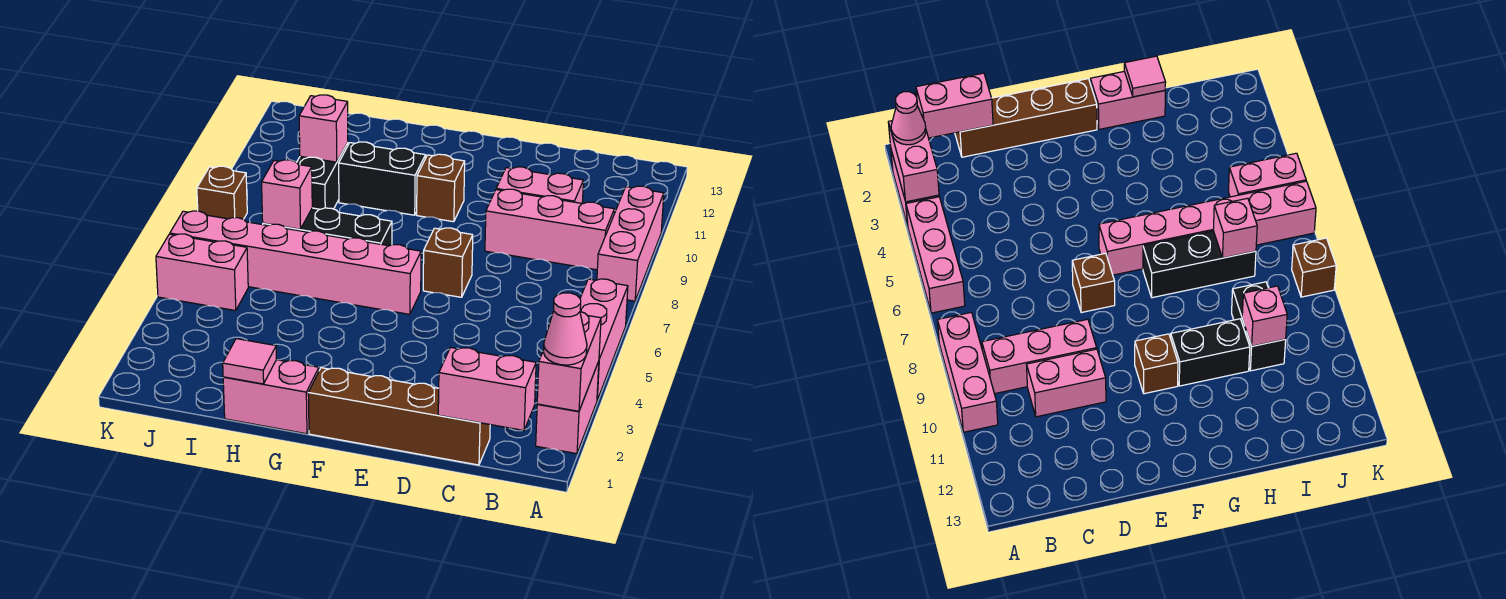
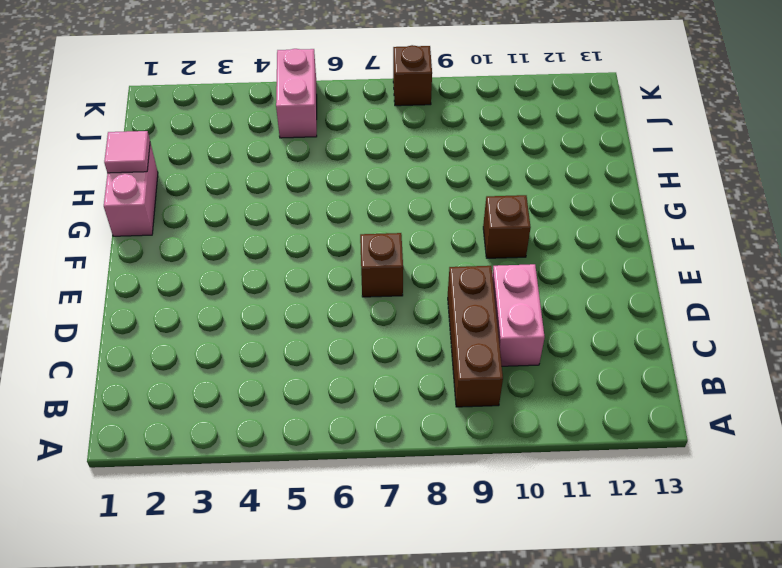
brown 1x3 brick [448,266,503,407] -> pink 1x3 brick [485,189,614,270]
none -> pink 1x2 brick [536,361,599,454]
none -> pink 1x3 brick [580,279,628,400]
none -> pink 1x3 brick [597,186,664,301]

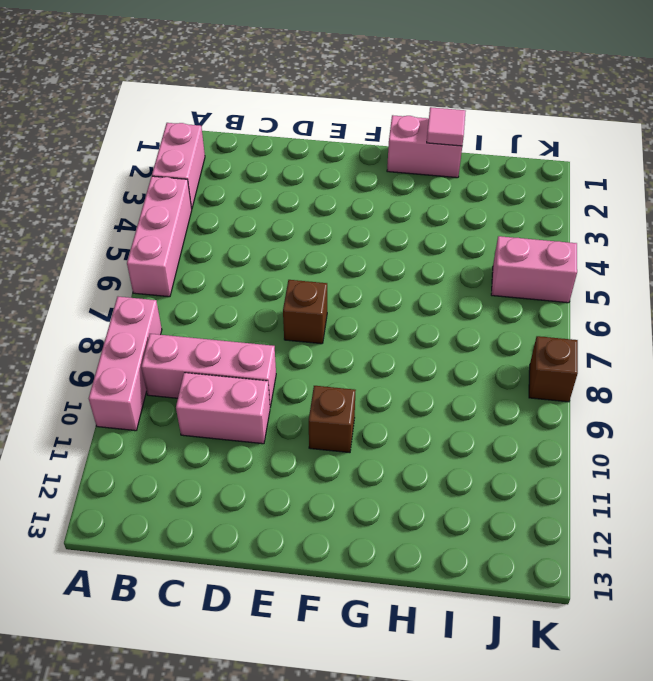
none -> brown 1x4 brick [308,368,490,465]
none -> pink 1x6 brick [170,211,421,314]
none -> black 1x3 brick [263,208,392,246]

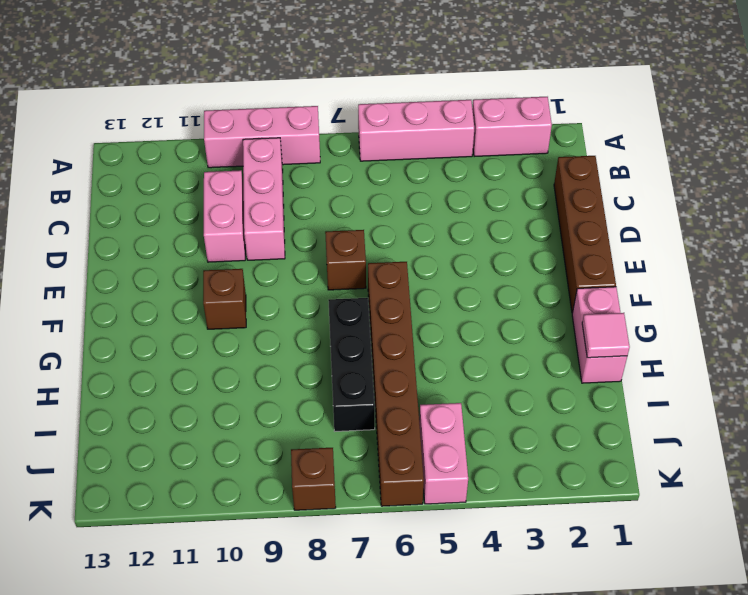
brown 1x6 brick [368,262,424,506] -> pink 1x6 brick [170,211,421,314]
none -> black 1x2 brick [339,142,425,215]
none -> black 1x2 brick [297,143,348,209]
none -> pink 1x2 brick [537,312,601,411]

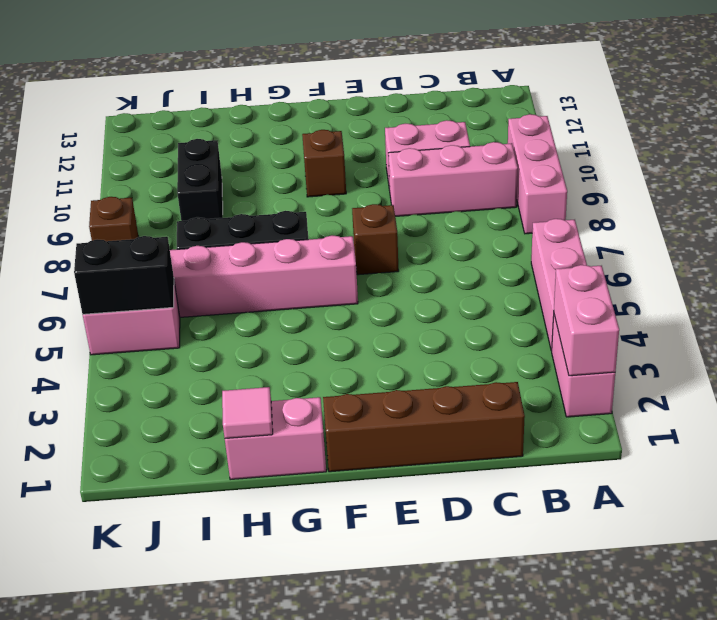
black 1x2 brick [74,236,174,314] -> black 1x2 brick moved to [339,142,425,215]
none -> pink 1x2 brick [438,347,536,431]
none -> pink 1x1 brick [262,160,312,229]
none -> pink 1x1 brick [299,95,348,162]

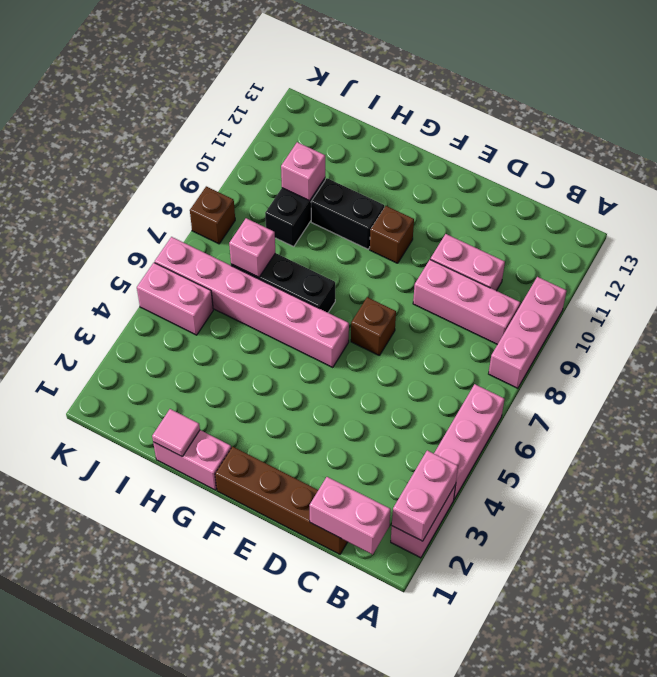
none -> pink 1x1 cone [543,293,587,365]

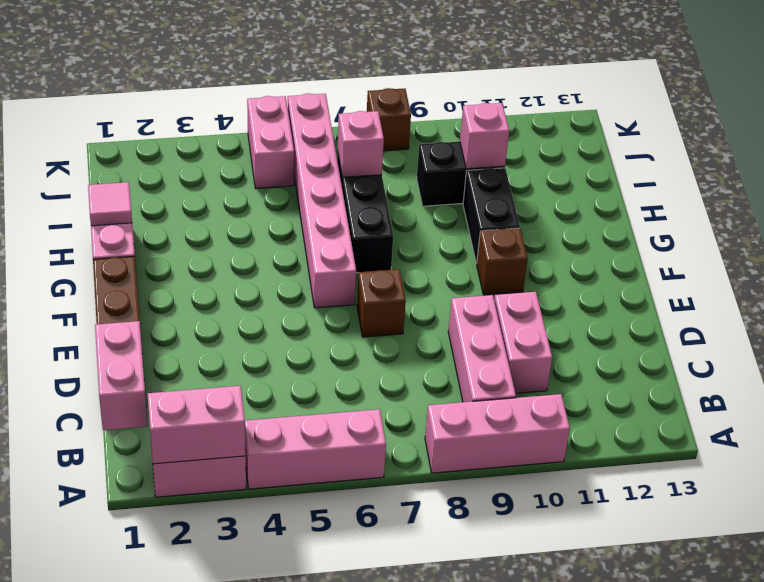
none -> pink 1x1 cone [543,293,587,365]

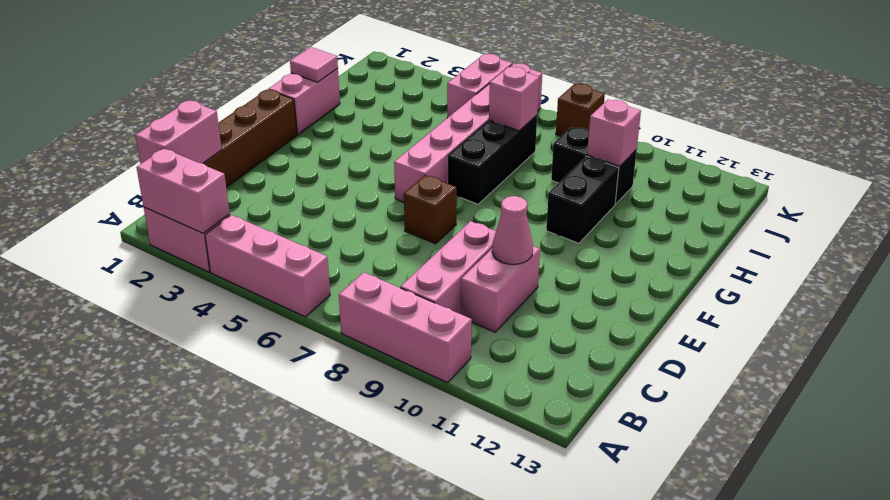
pink 1x1 cone [492,196,533,264] -> pink 1x1 cone moved to [543,293,587,365]
none -> brown 1x1 brick [417,154,465,222]

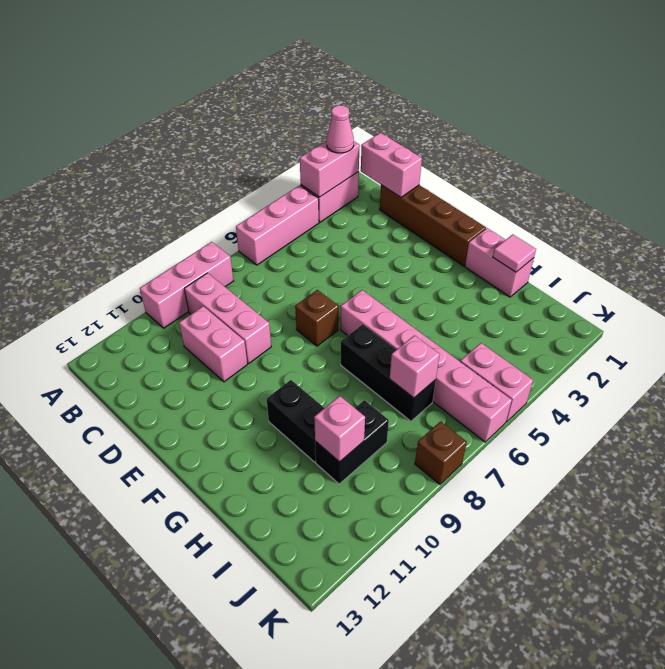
none -> brown 1x1 brick [417,154,465,222]

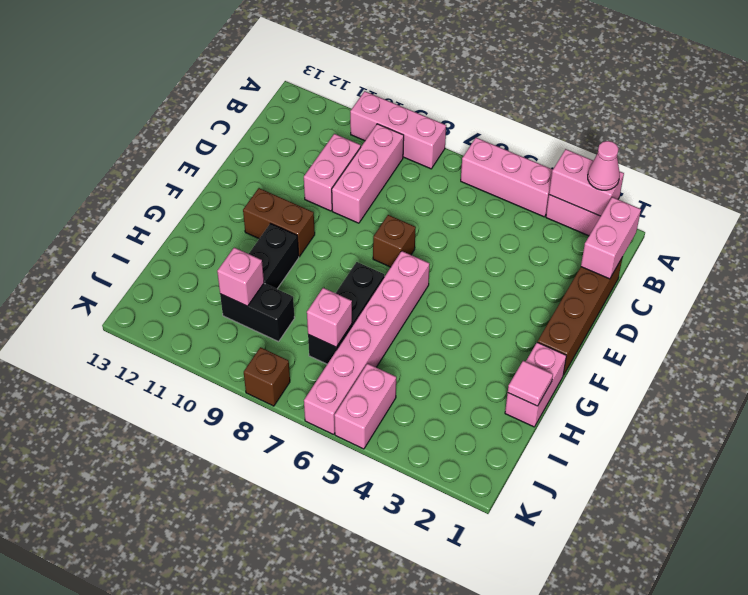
brown 1x2 brick [243,188,315,257] -> brown 1x1 brick [417,154,465,222]

